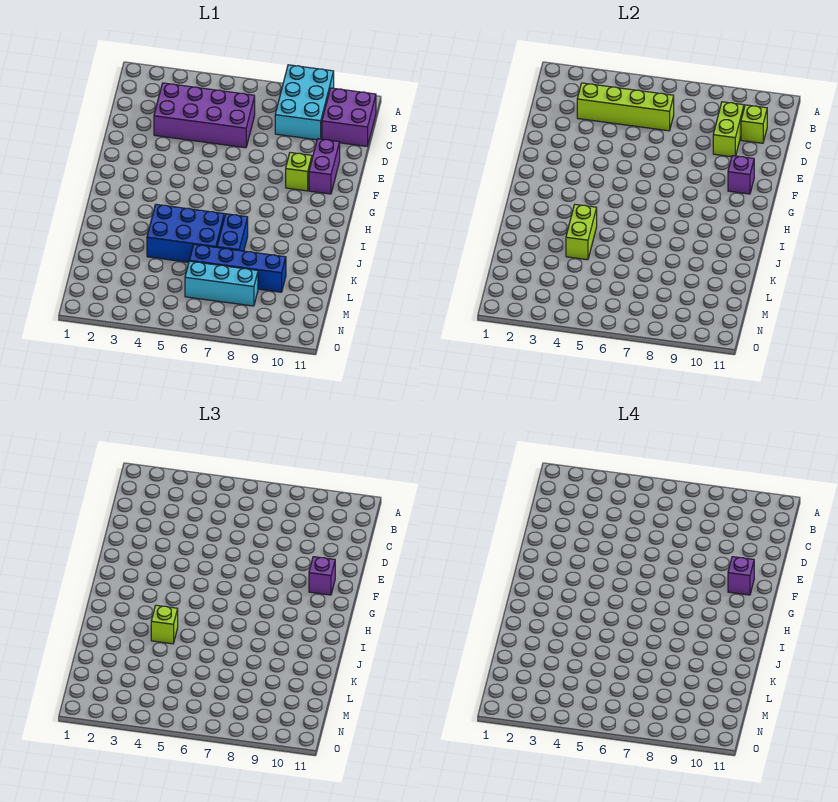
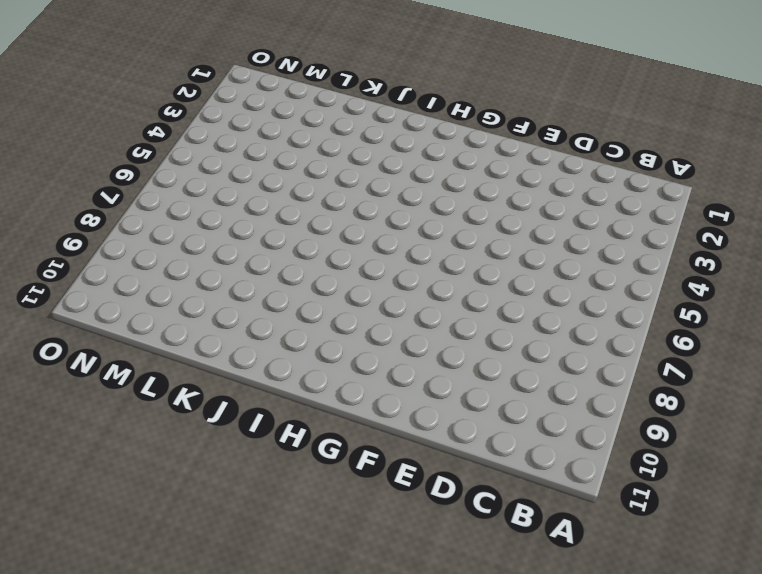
none -> cyan 2x3 brick [275,65,334,140]
none -> purple 2x2 brick [322,88,376,146]
none -> purple 2x4 brick [154,83,255,148]

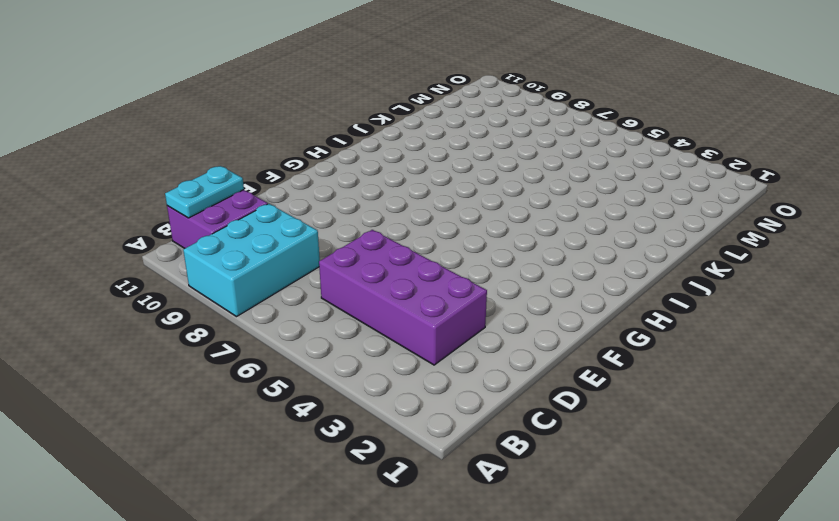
cyan 1x2 plate [165,166,244,218] -> none
none -> purple 1x2 brick [309,139,340,194]
none -> lime 1x1 brick [286,153,312,191]
none -> blue 2x3 brick [147,204,224,262]

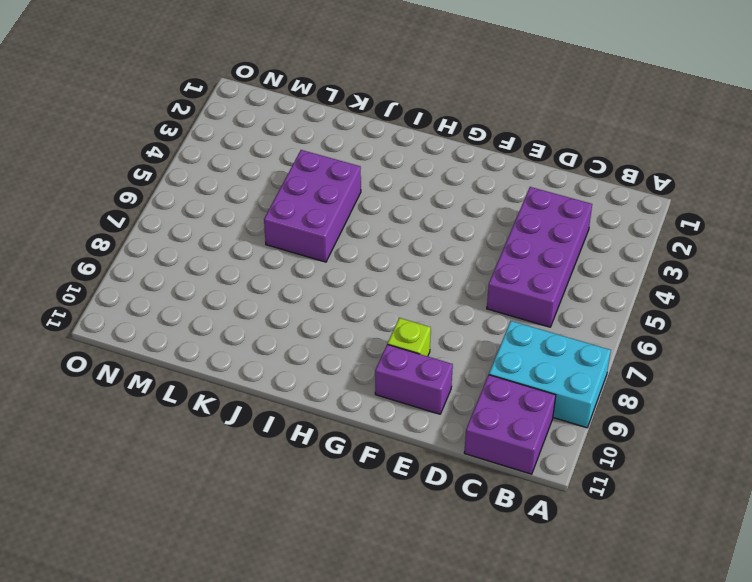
purple 2x3 brick [264,150,361,262] -> blue 2x3 brick [147,204,224,262]
none -> blue 1x2 brick [217,214,248,251]
none -> blue 1x4 brick [189,244,286,292]
none -> cyan 1x3 brick [185,261,258,306]

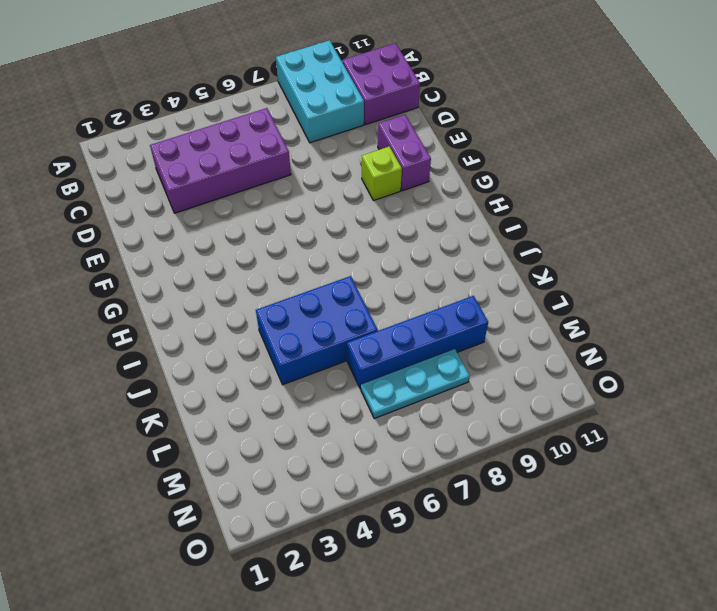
cyan 1x3 plate [361,349,470,418] -> cyan 1x3 brick [185,261,258,306]
none -> blue 1x2 brick [217,214,248,251]
none -> lime 1x4 brick [577,83,674,131]
none -> lime 1x2 brick [713,102,744,157]

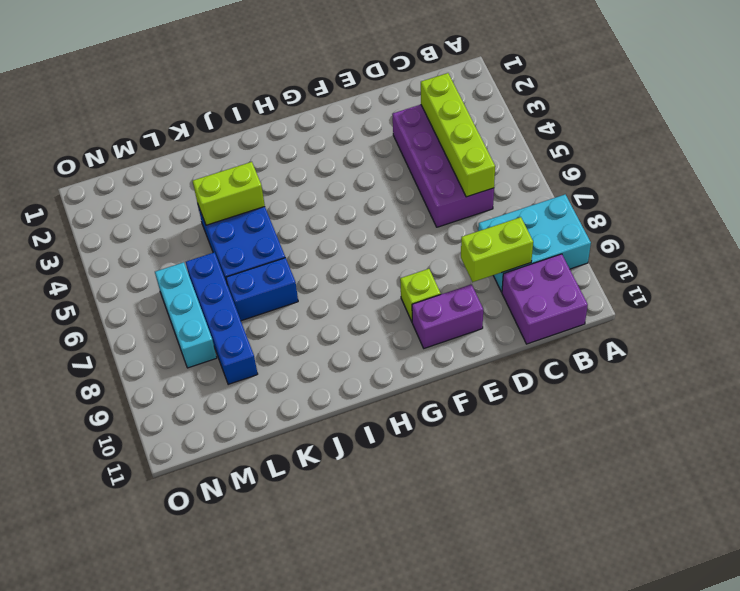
none -> lime 1x1 brick [741,105,767,143]
none -> purple 1x1 brick [728,156,754,194]
none -> purple 1x1 brick [309,557,335,595]

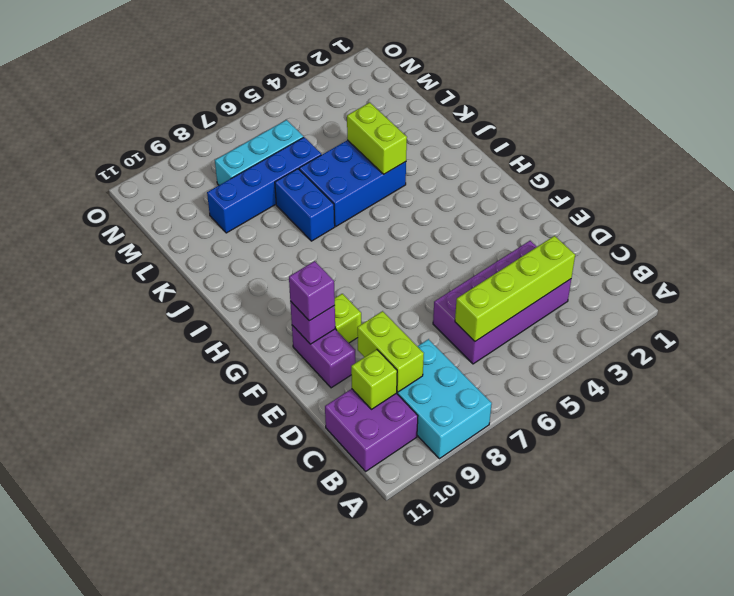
none -> lime 1x1 brick [151,605,178,644]
none -> purple 1x1 brick [728,557,754,595]

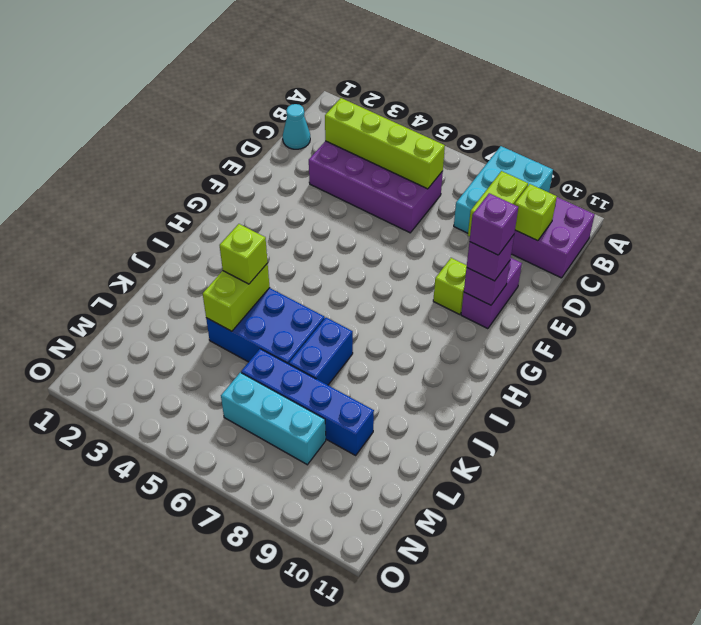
cyan 1x1 cone [283,104,310,149] -> none

